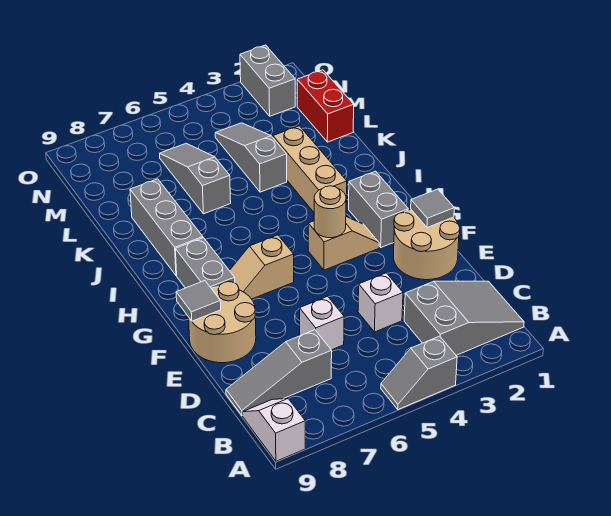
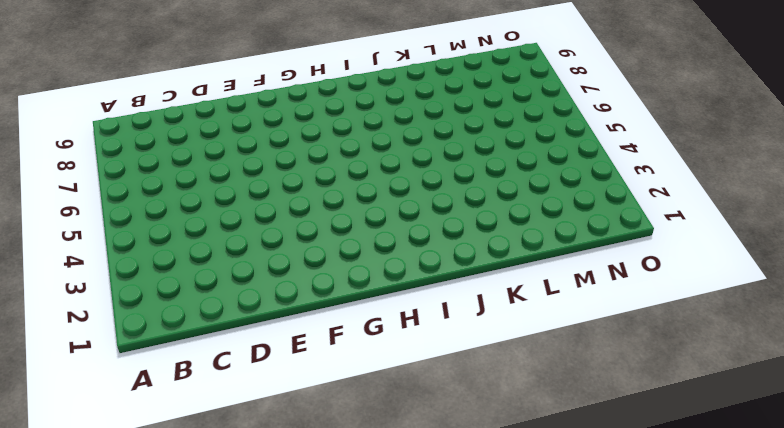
none -> grey 1x2 slope [381,336,457,409]
none -> white 1x2 slope [243,399,305,461]
none -> grey 2x3 slope [404,281,524,355]

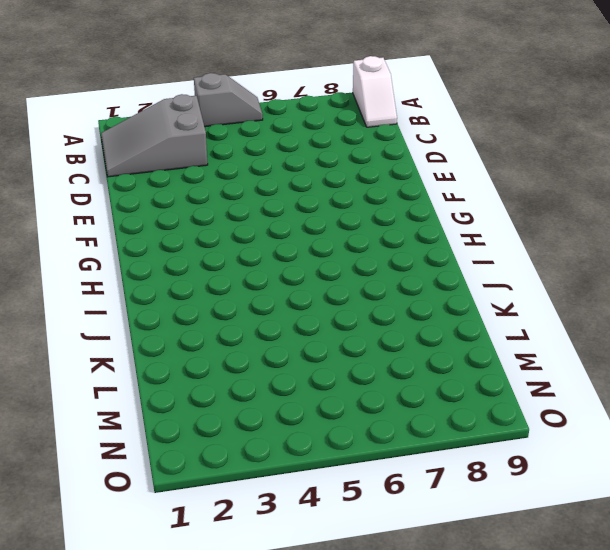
none -> grey 1x3 slope [226,330,332,416]
none -> white 1x1 brick [358,273,403,332]
none -> white 1x1 brick [300,296,344,350]

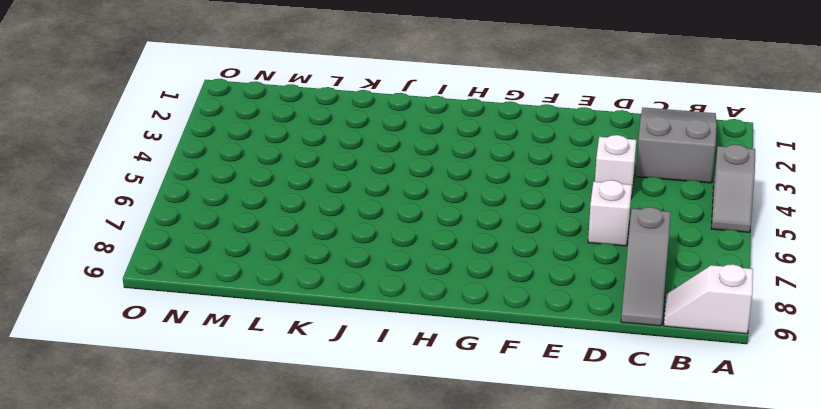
none -> tan 2x2 round brick [394,209,460,280]
none -> tan 2x2 round brick [189,282,256,363]
none -> grey 1x2 brick [349,171,408,247]

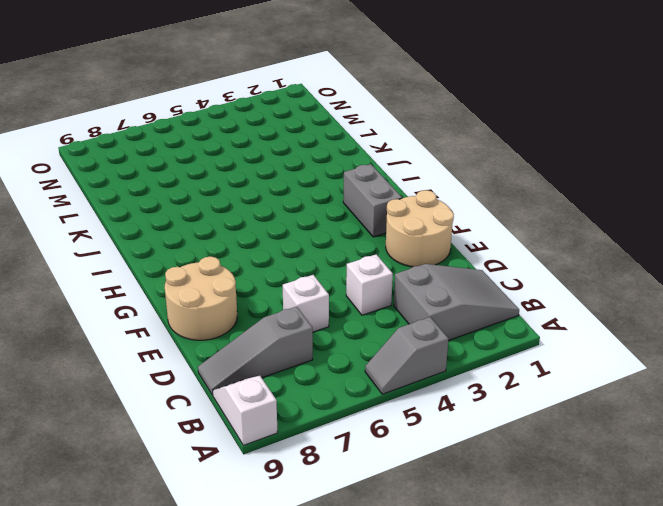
none -> tan 1x2 slope [308,217,379,270]
none -> tan 1x2 slope [230,235,294,299]
none -> grey 1x2 brick [175,238,235,288]

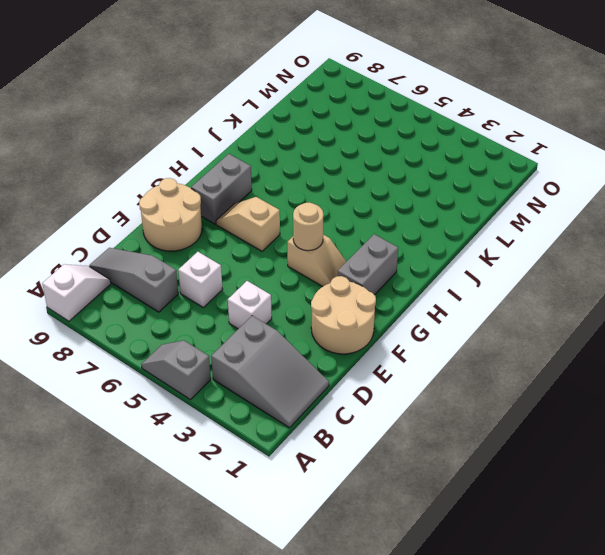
none -> tan 1x3 brick [273,126,347,212]
none -> grey 1x3 brick [130,179,203,276]
none -> grey 1x3 slope [215,123,287,192]

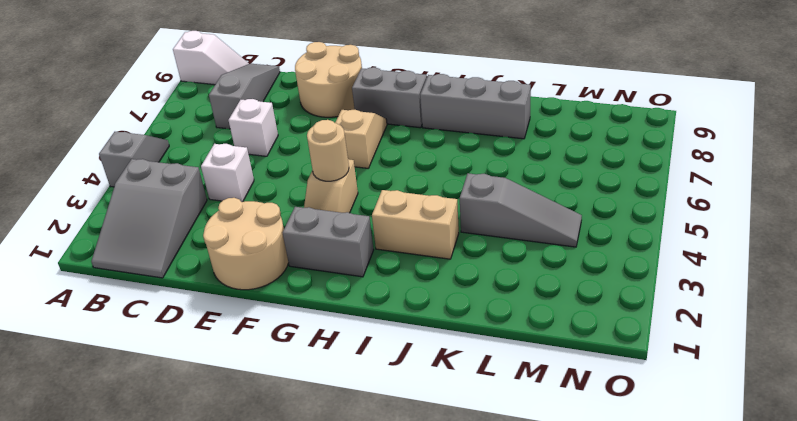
tan 1x2 brick [372,190,459,259] -> tan 1x3 brick [273,126,347,212]
none -> grey 1x3 slope [160,143,231,214]
none -> red 1x2 brick [297,70,354,142]
none -> grey 1x2 brick [240,45,295,116]

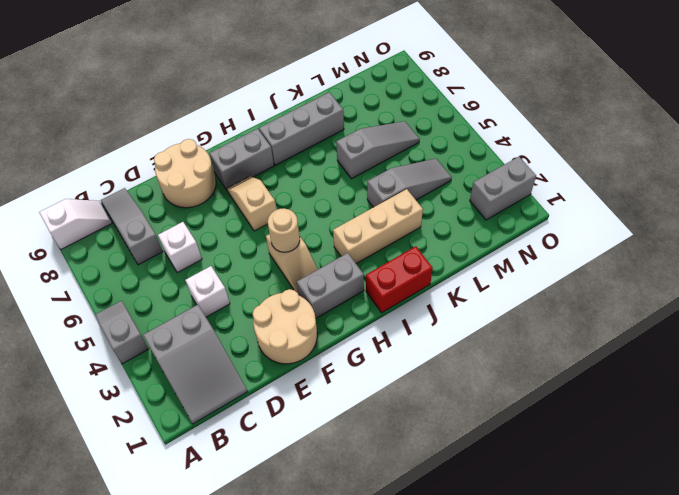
red 1x2 brick [366,246,433,313] -> red 1x2 brick moved to [297,70,354,142]
none -> grey 1x1 tile [411,189,454,228]
none -> grey 1x1 tile [176,281,221,321]

